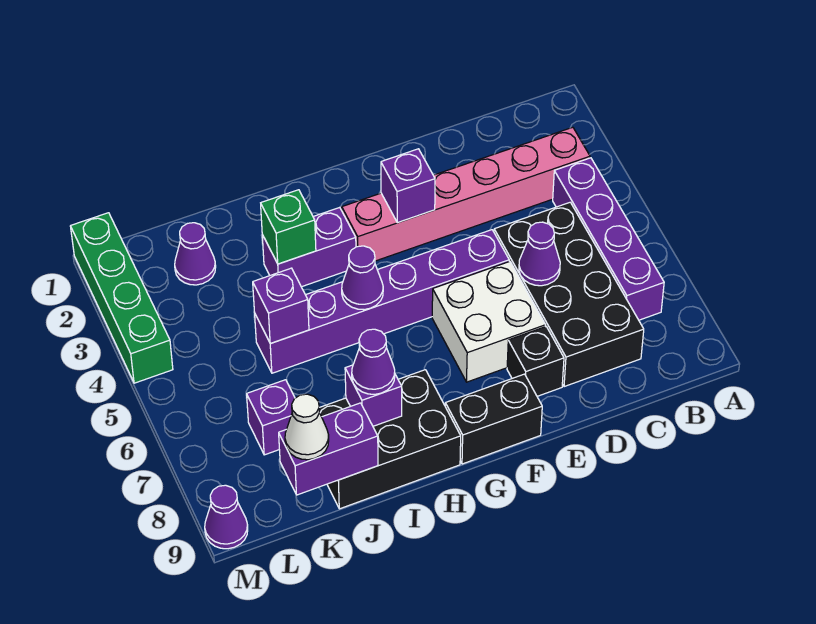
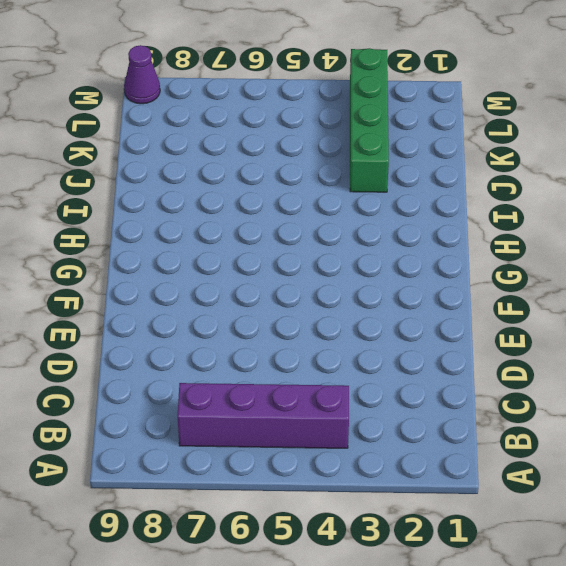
green 1x4 brick [350,48,389,192] -> green 1x4 brick turned to [71,213,173,383]
none -> pink 1x6 brick [342,127,590,261]
none -> black 2x4 brick [494,202,644,387]
none -> purple 1x6 brick [255,230,509,373]

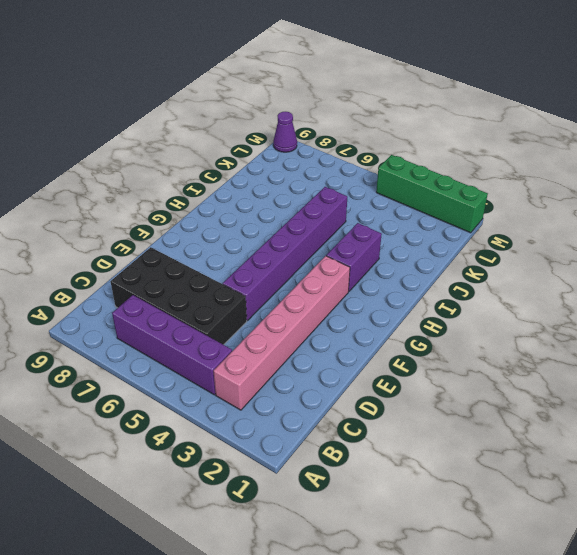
none -> white 2x2 brick [432,261,546,382]
none -> black 1x1 brick [507,327,564,396]
none -> black 1x2 brick [445,374,542,464]

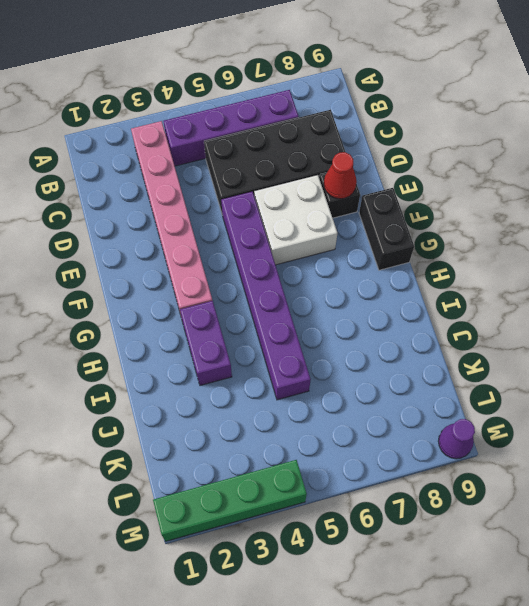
red 1x1 cone [324,152,357,199] -> none
none -> black 2x3 brick [319,370,461,509]
none -> purple 1x1 cone [175,223,216,285]
none -> purple 1x1 brick [247,380,295,455]

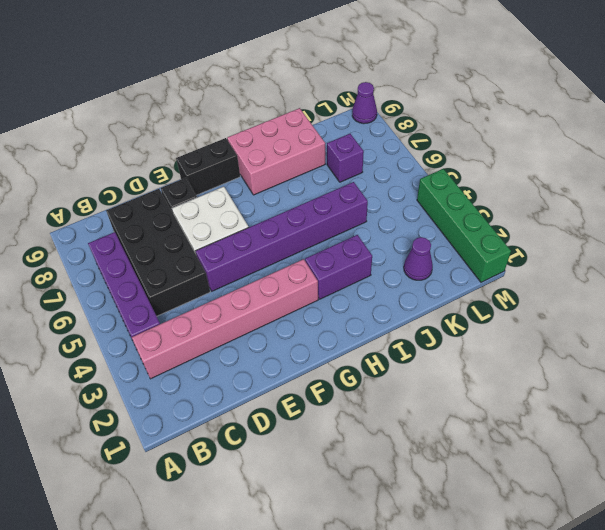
pink 2x3 brick [227,108,325,195] -> black 2x3 brick [319,370,461,509]
none -> purple 1x1 cone [519,222,560,286]
none -> purple 1x1 brick [381,149,435,223]
none -> purple 1x1 cone [342,246,383,310]

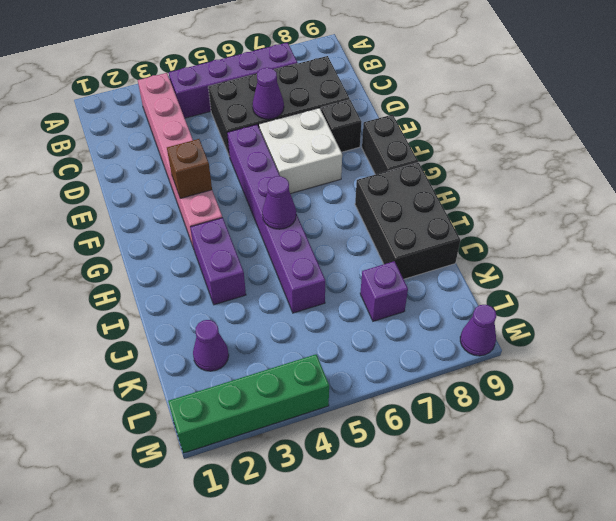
brown 1x1 brick [167,139,212,199] -> purple 1x1 brick [381,149,435,223]
none -> green 1x1 brick [261,190,316,264]
none -> purple 1x1 brick [345,365,402,426]
none -> purple 1x1 brick [253,268,309,343]

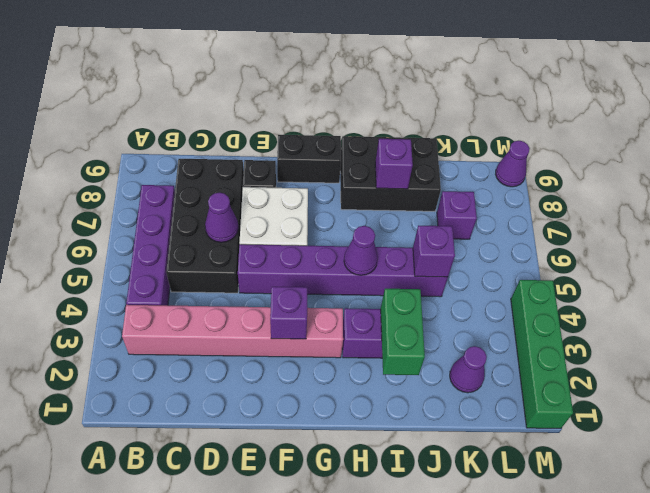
green 1x2 brick [381,289,425,375] -> green 1x1 brick [261,190,316,264]
none -> purple 1x2 brick [279,403,378,495]
none -> purple 1x1 cone [352,329,395,394]
none -> white 1x1 cone [285,394,329,460]

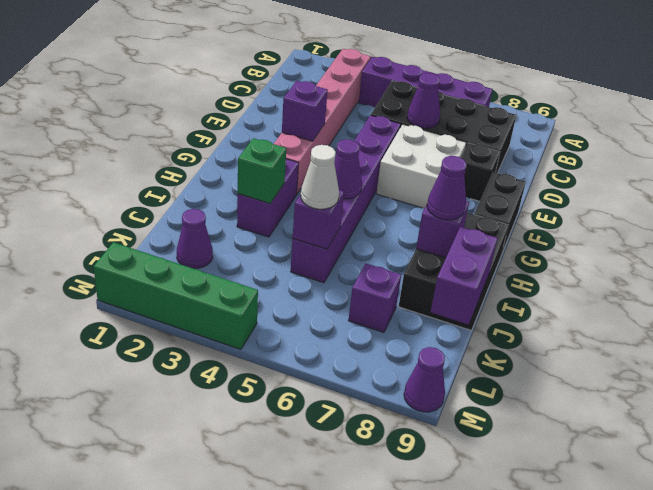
white 1x1 cone [301,145,339,209] -> white 1x1 cone moved to [285,394,329,460]

